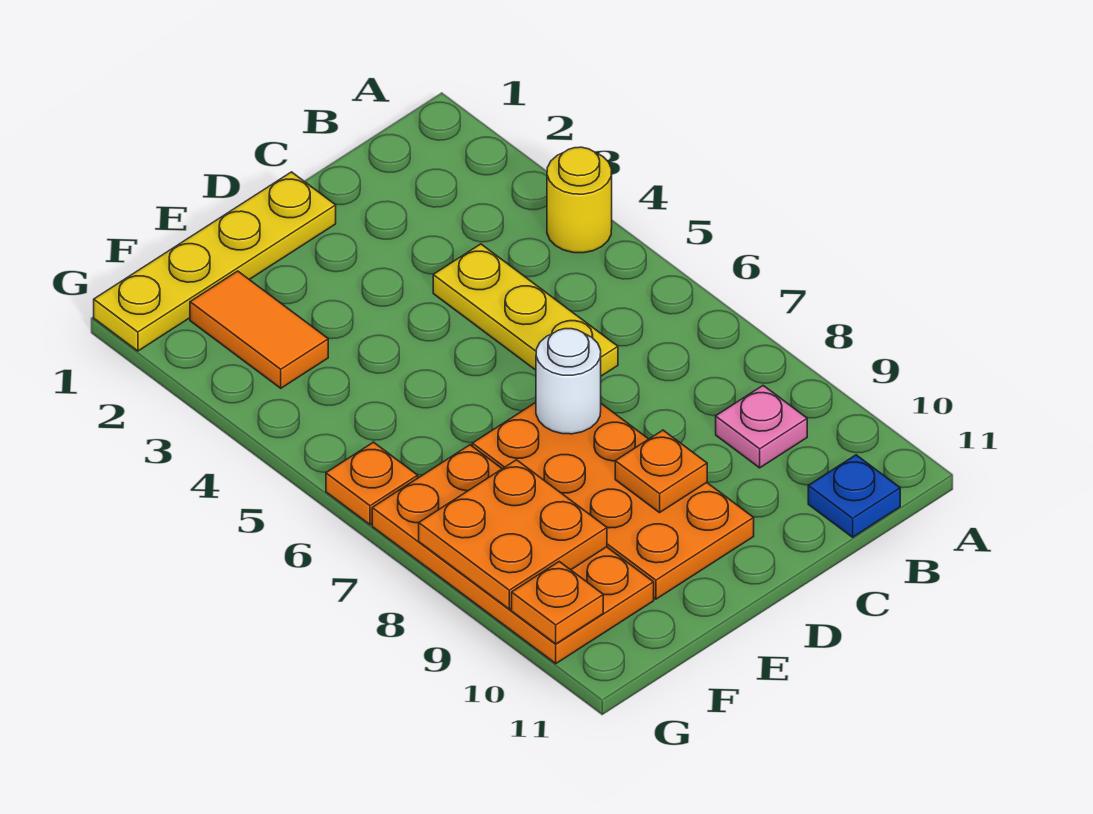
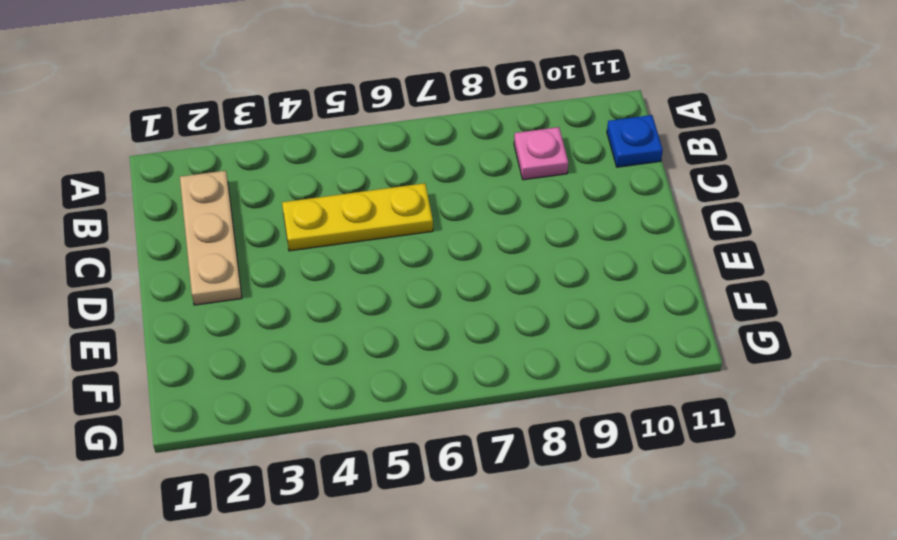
tan 1x3 plate [180,171,242,305] -> none
none -> yellow 1x1 round brick [547,147,612,253]
none -> yellow 1x4 plate [94,172,336,351]
none -> orange 2x4 plate [472,403,754,599]

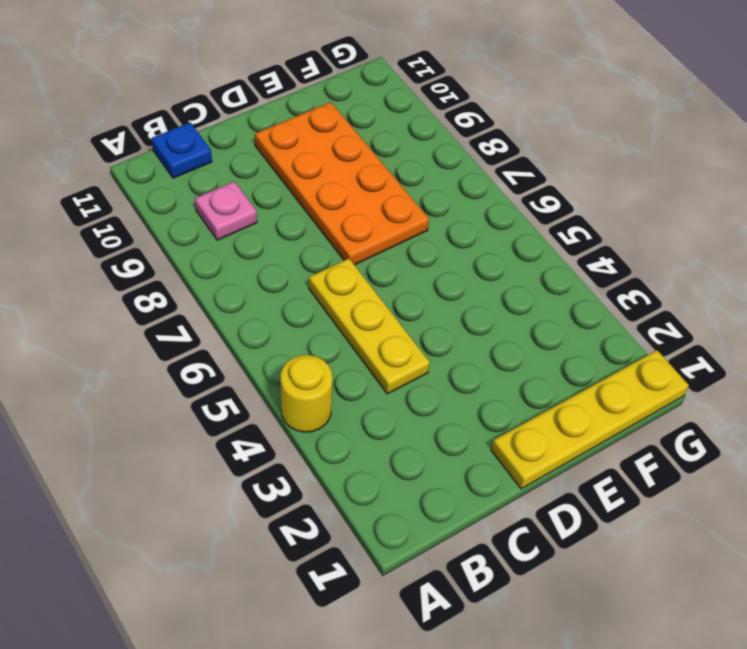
none -> orange 1x2 tile [190,271,328,388]
none -> orange 2x4 plate [372,445,654,664]
none -> orange 1x1 plate [326,442,418,525]

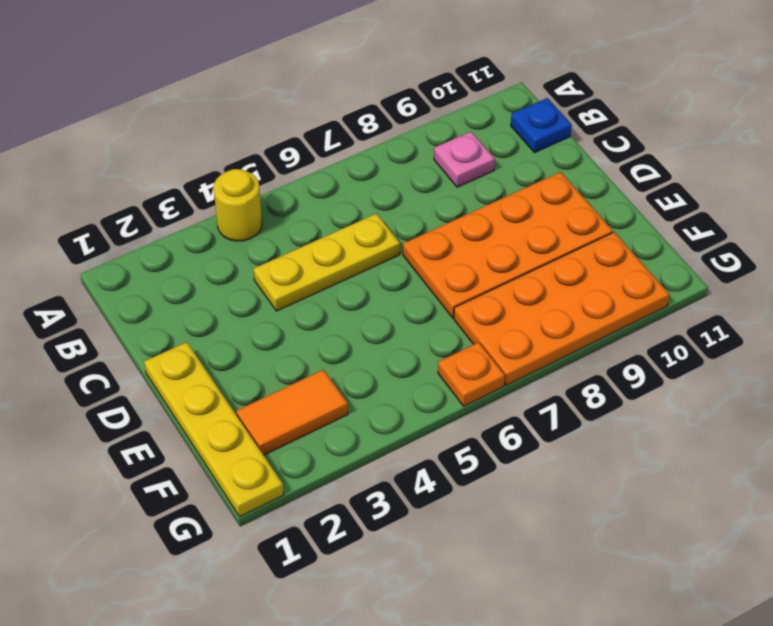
none -> white 1x1 round brick [536,329,601,434]
none -> orange 1x1 plate [615,430,707,513]
none -> orange 2x2 plate [419,460,607,609]

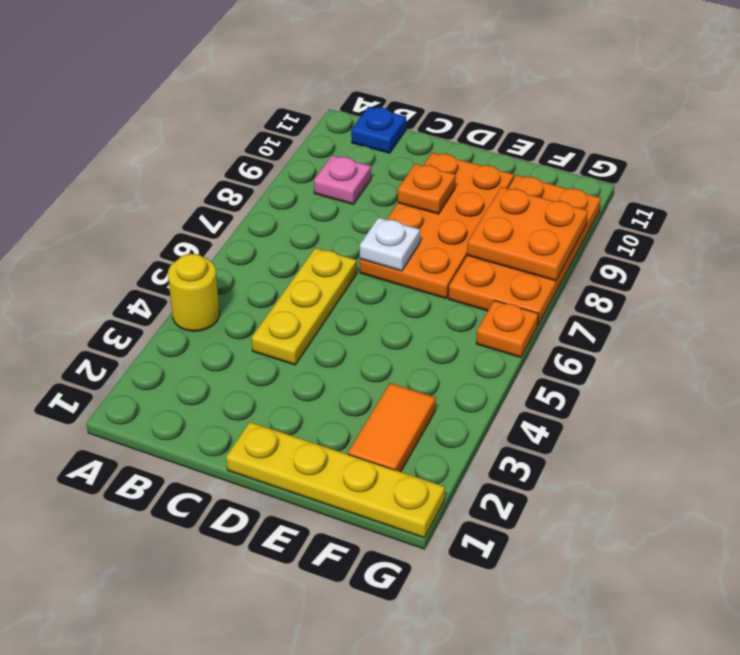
white 1x1 plate [360,218,420,271] -> white 1x1 round brick [536,329,601,434]
none -> orange 1x1 plate [512,562,603,644]

